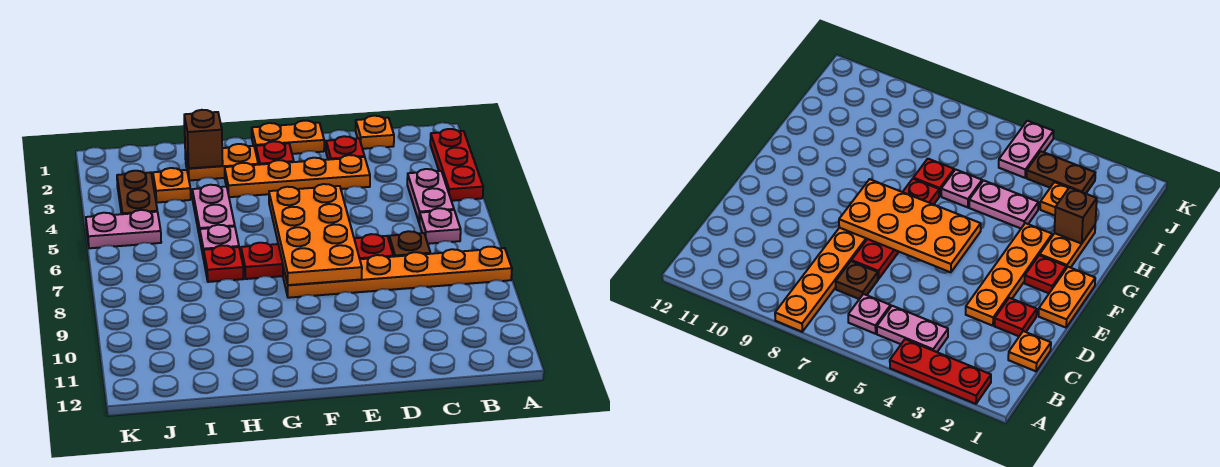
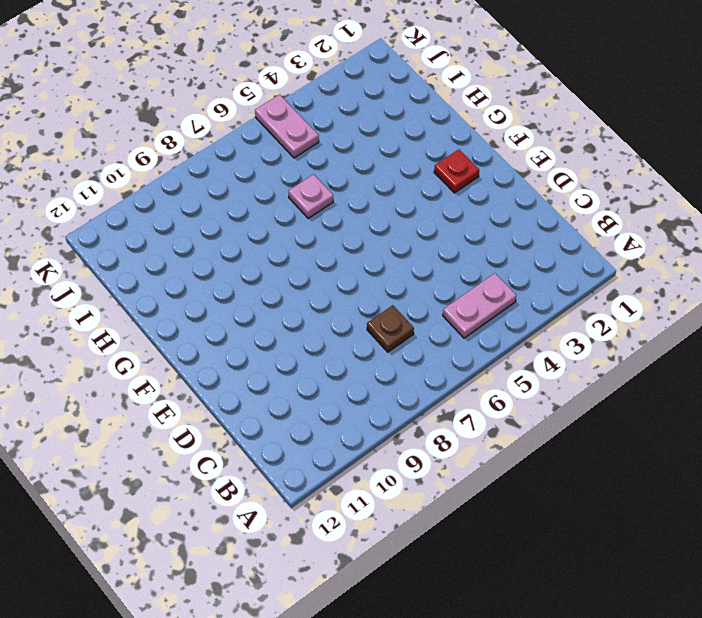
none -> red 1x3 plate [430,129,483,201]
none -> orange 1x6 plate [283,247,512,298]
none -> pink 1x1 plate [419,208,461,244]

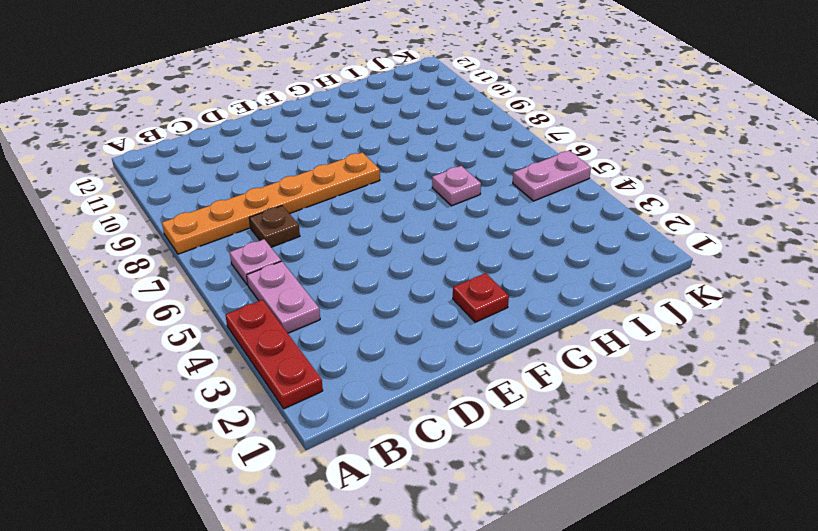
none -> orange 1x1 plate [356,116,394,149]
none -> red 1x1 plate [326,136,365,160]
none -> orange 1x4 plate [225,155,370,197]

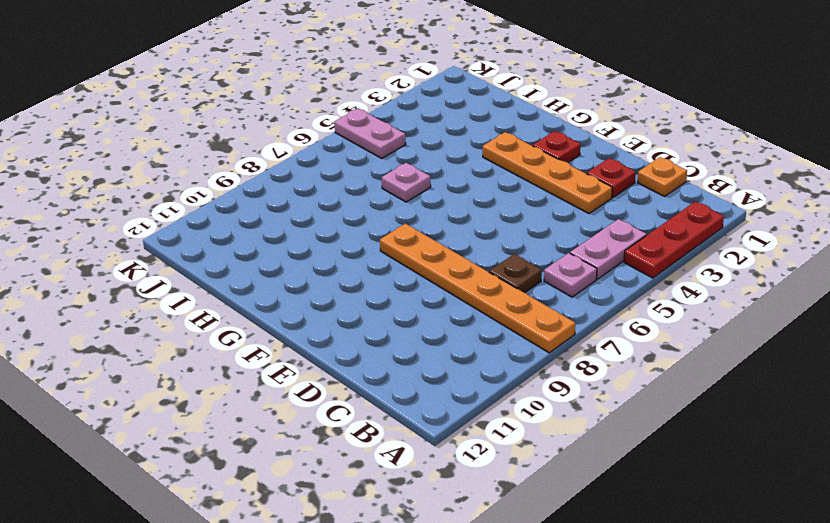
none -> red 1x4 plate [241,234,393,279]
none -> orange 1x2 plate [252,121,324,154]
none -> orange 1x2 plate [185,144,258,180]

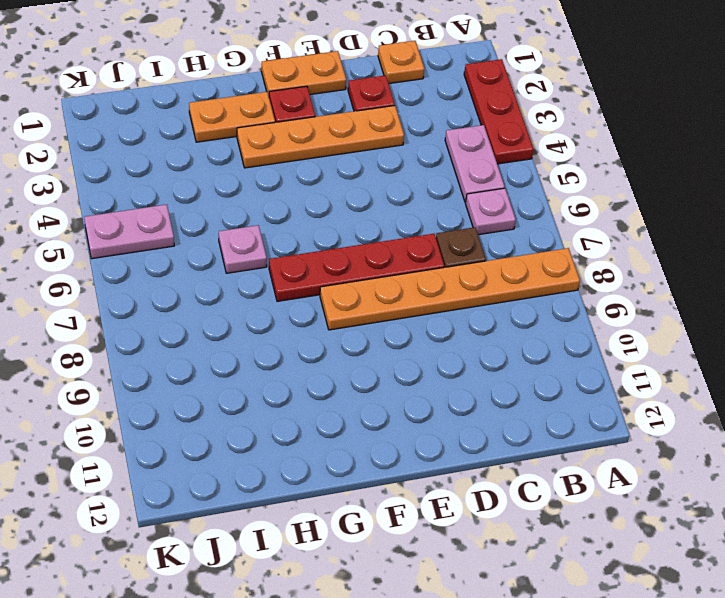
none -> pink 1x2 plate [192,185,235,238]
none -> red 1x1 plate [204,245,244,282]
none -> orange 1x1 plate [153,168,191,203]

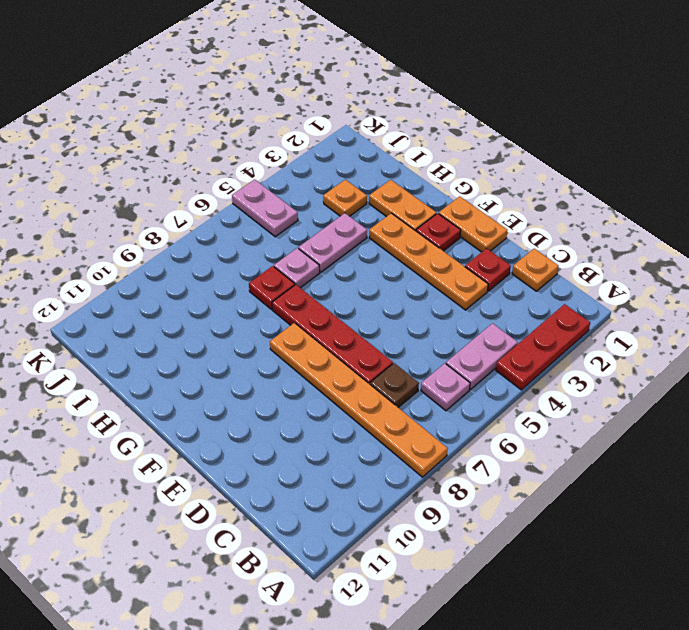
none -> brown 1x2 plate [117,171,157,214]
none -> orange 2x4 plate [269,184,362,285]
none -> brown 1x1 brick [184,110,223,168]

